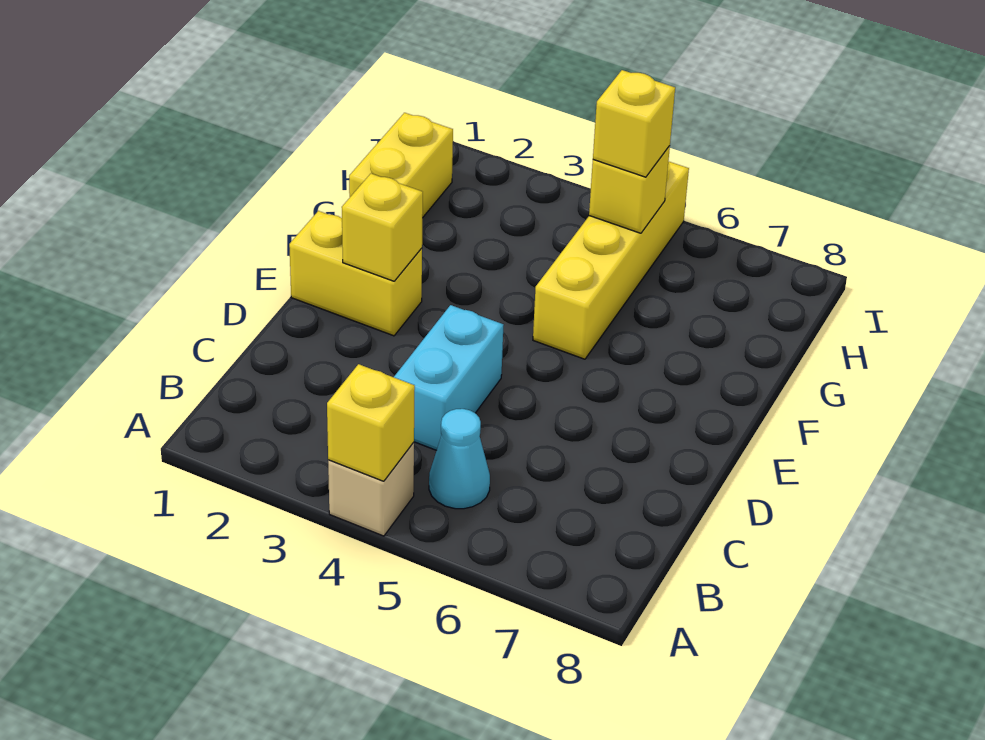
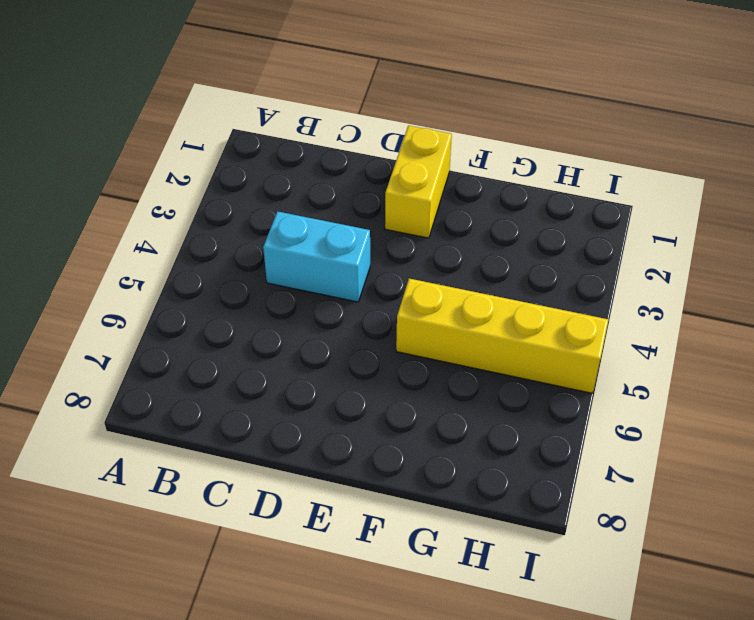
none -> tan 1x1 brick [328,442,414,536]
none -> cyan 1x1 cone [429,409,490,509]

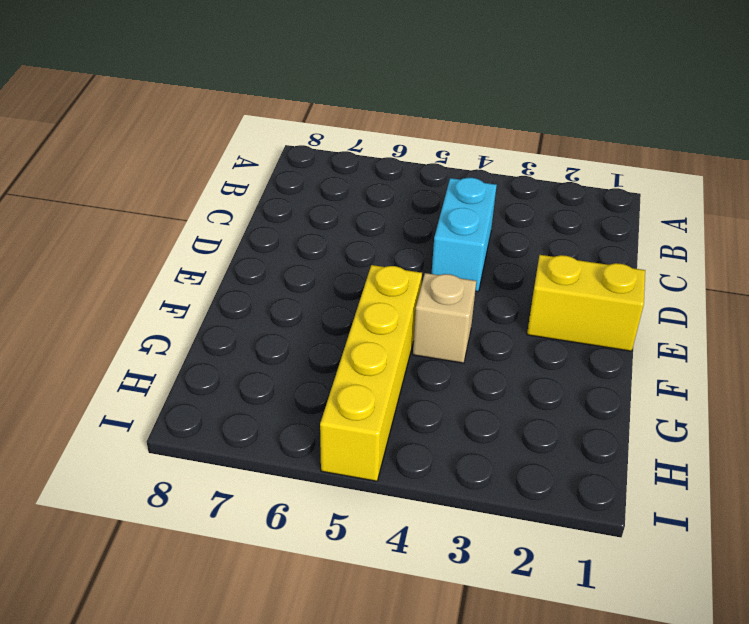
tan 1x1 brick [413,273,476,363] -> tan 1x1 brick moved to [328,442,414,536]
none -> cyan 1x1 cone [429,409,490,509]
none -> yellow 1x2 brick [349,113,453,218]

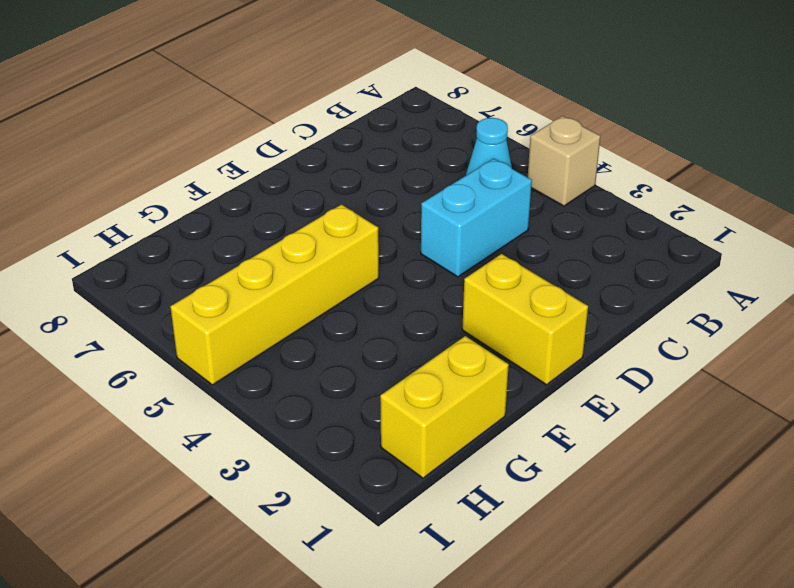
none -> yellow 1x1 brick [327,364,415,481]
none -> yellow 1x1 brick [342,174,423,281]

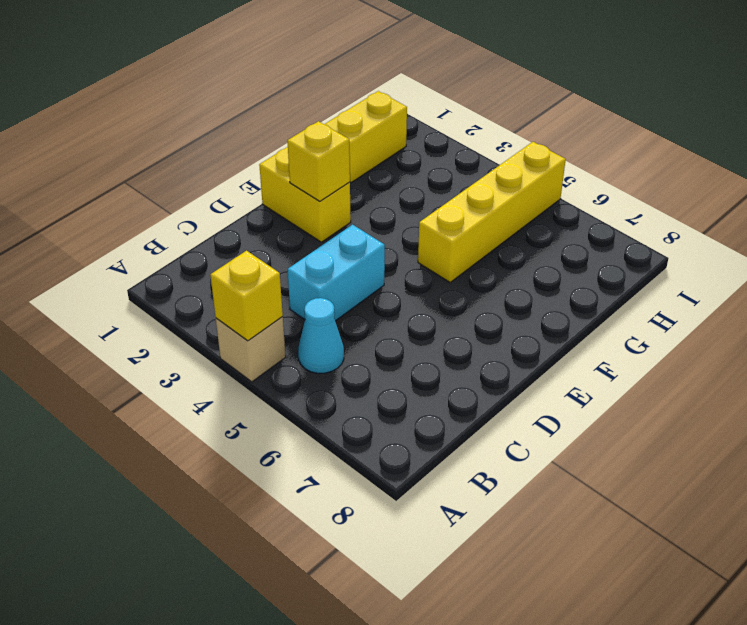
none -> yellow 1x1 brick [589,146,670,233]
none -> yellow 1x1 brick [593,70,675,177]

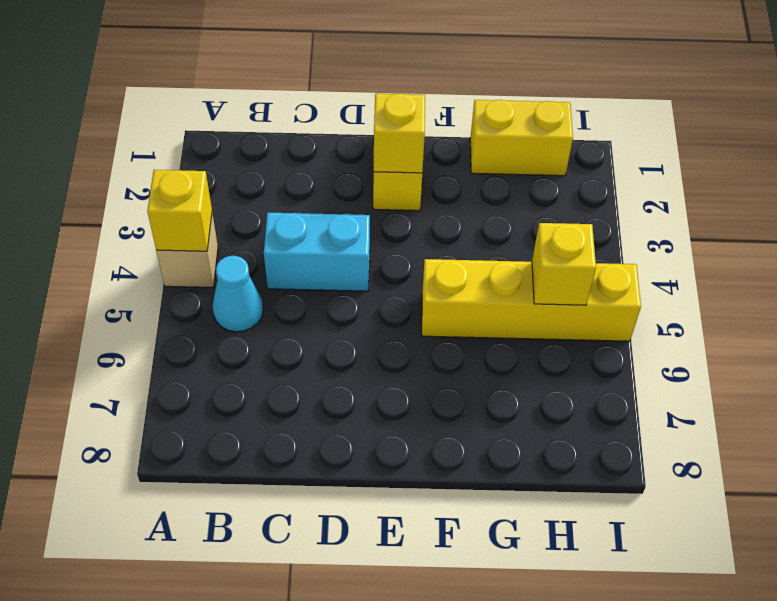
none -> yellow 1x1 brick [593,70,675,177]

